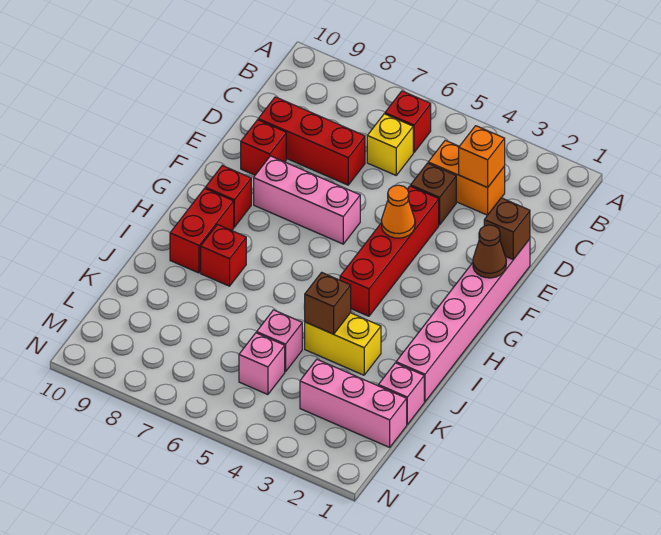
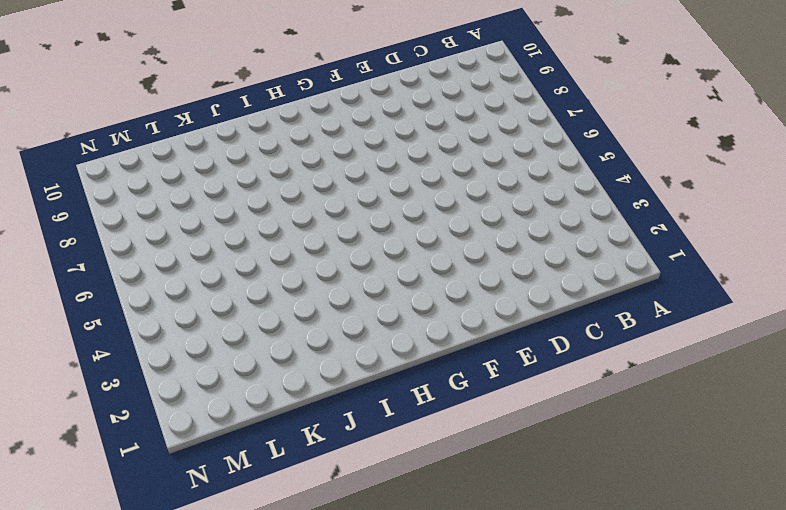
none -> red 1x1 brick [385,91,431,153]
none -> orange 1x2 brick [428,140,505,215]
none -> yellow 1x1 brick [367,114,413,175]

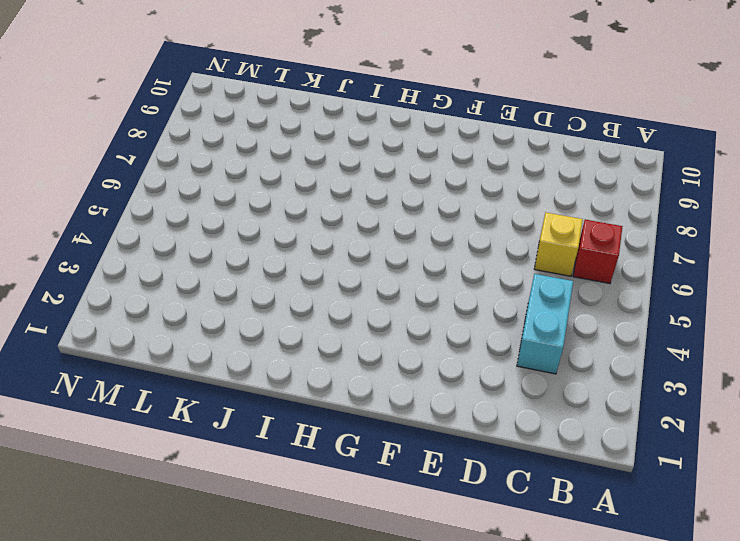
cyan 1x2 brick [517,274,573,374] -> orange 1x2 brick [428,140,505,215]
none -> brown 1x1 brick [411,163,456,225]
none -> red 1x3 brick [258,97,365,185]
none -> pink 1x6 brick [396,239,530,402]

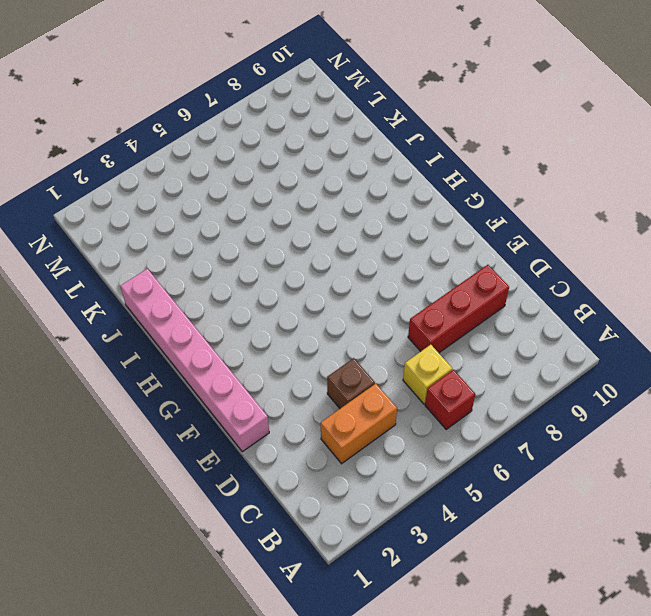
none -> red 1x4 brick [340,186,439,316]
none -> red 1x1 brick [241,120,286,175]
none -> pink 1x3 brick [254,156,360,244]

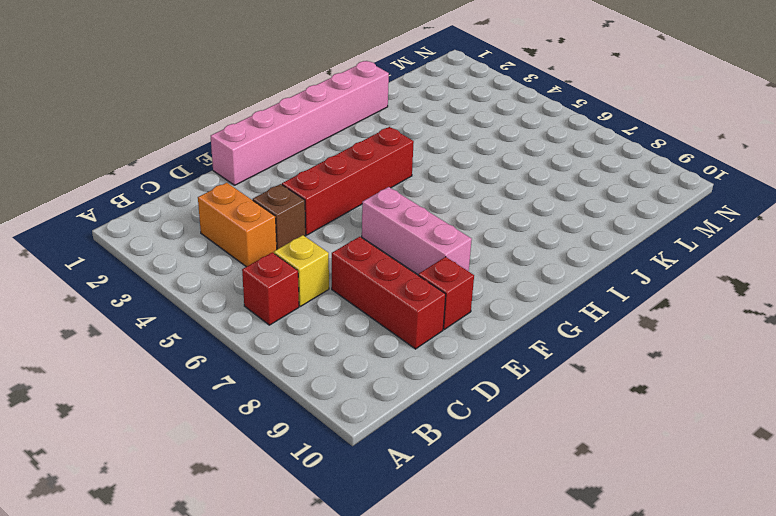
none -> red 1x1 brick [205,166,251,227]
none -> red 1x2 brick [170,188,234,273]
none -> red 1x1 brick [201,225,246,286]

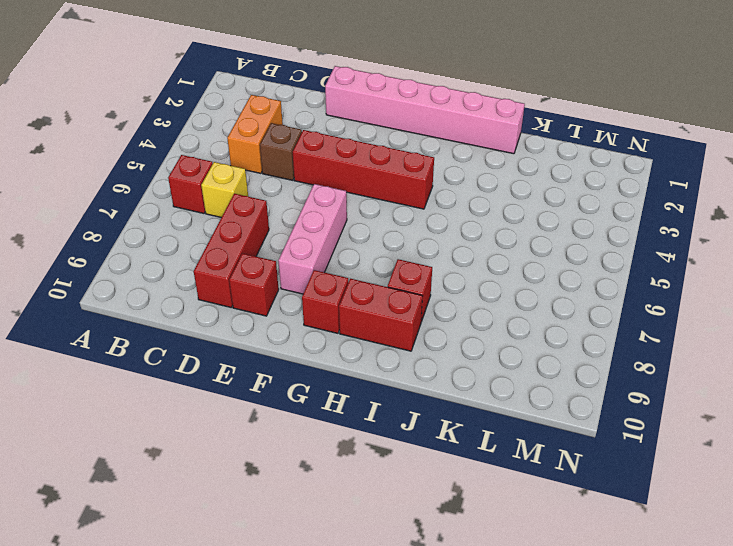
none -> yellow 1x2 brick [305,313,381,375]
none -> pink 1x1 brick [378,363,424,424]
none -> pink 1x1 brick [257,310,302,372]

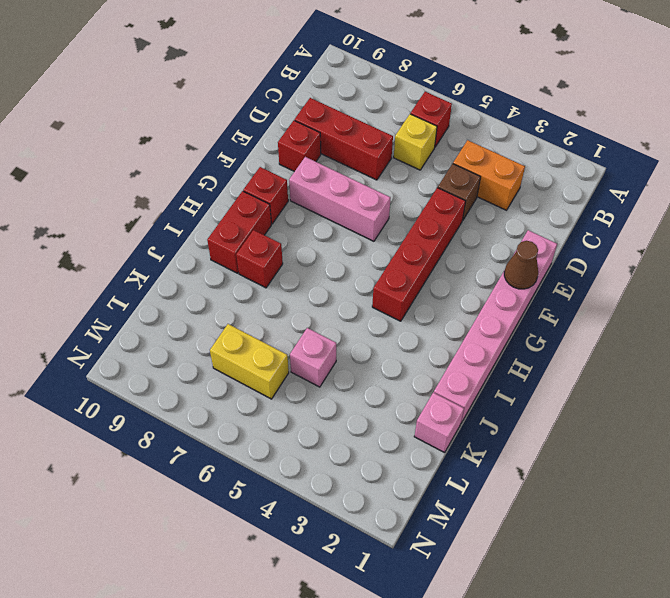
yellow 1x2 brick [210,324,289,399] -> yellow 1x2 brick moved to [305,313,381,375]
none -> pink 1x3 brick [300,360,407,447]
none -> pink 1x1 brick [239,333,285,395]
none -> orange 1x1 brick [459,126,505,187]

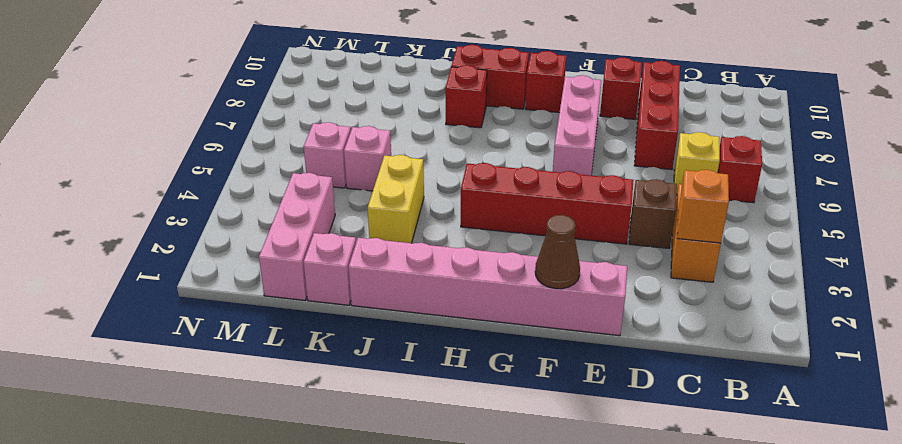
none -> brown 1x1 brick [484,198,530,259]
none -> orange 1x1 cone [382,185,415,238]
none -> brown 1x1 brick [305,272,351,334]

